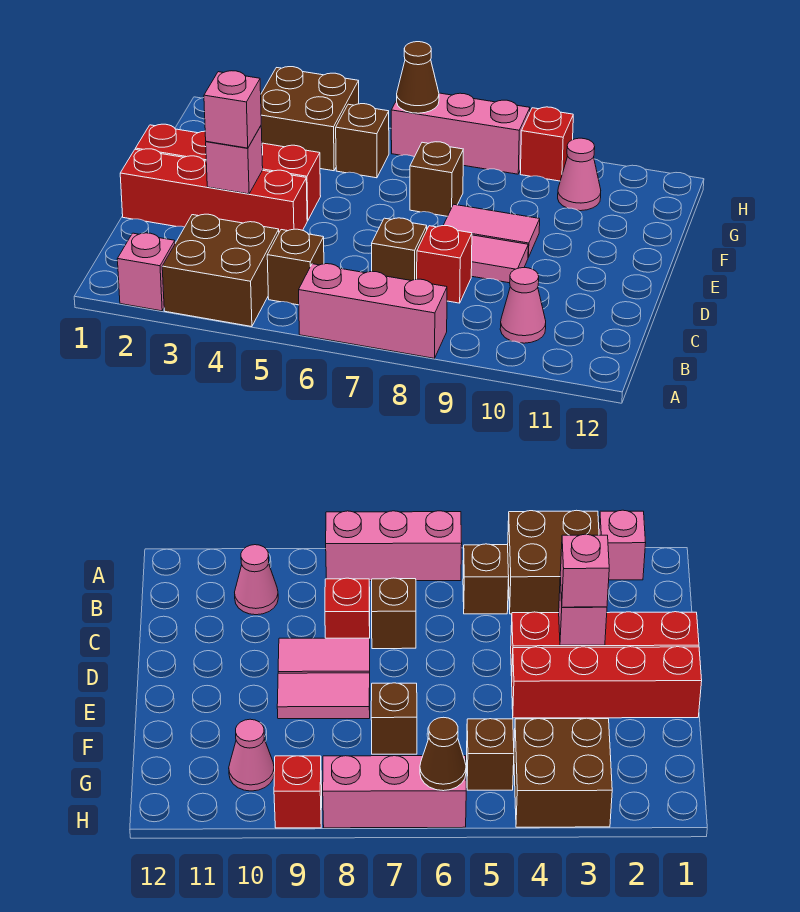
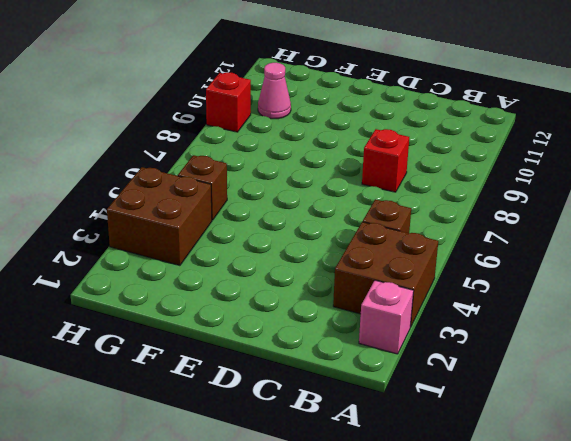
none -> pink 1x3 brick [299,264,447,358]
none -> pink 1x1 cone [500,268,546,343]
none -> brown 1x1 brick [372,218,427,281]

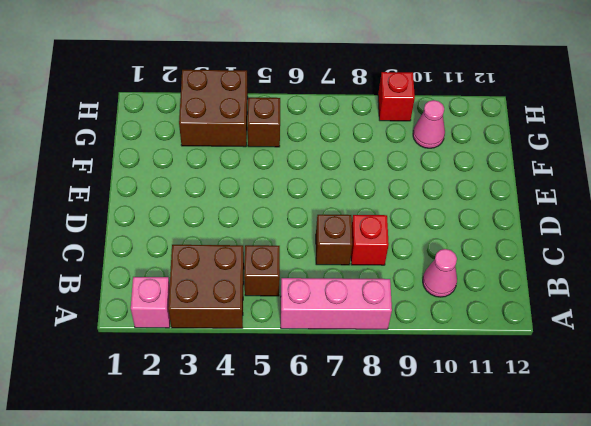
none -> red 1x4 brick [120,149,307,232]
none -> pink 1x2 tile [471,235,528,283]
none -> red 1x4 brick [136,124,321,221]

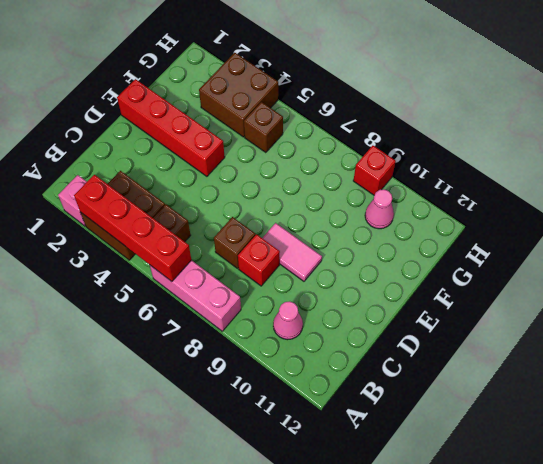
red 1x4 brick [74,175,191,281] -> red 1x4 brick moved to [120,149,307,232]
none -> pink 1x2 tile [443,204,540,257]
none -> brown 1x1 brick [410,142,463,216]
none -> pink 1x3 brick [391,93,530,174]

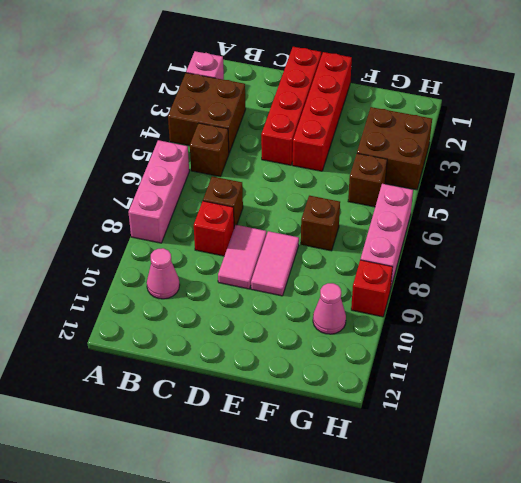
none -> pink 1x1 brick [206,126,263,194]
none -> brown 1x1 cone [397,42,439,113]
none -> pink 1x1 brick [204,71,261,148]

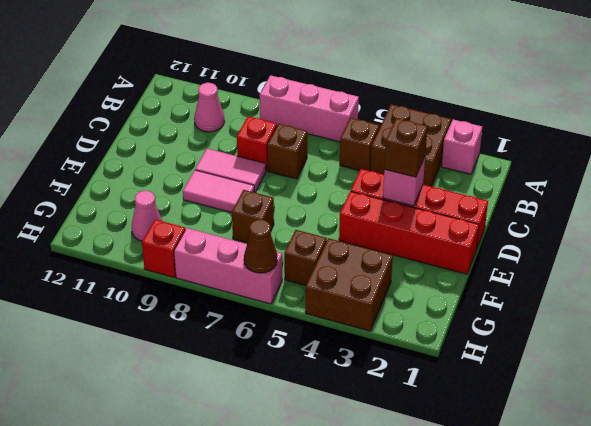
brown 1x1 brick [384,118,428,177] -> pink 1x1 brick [204,71,261,148]

